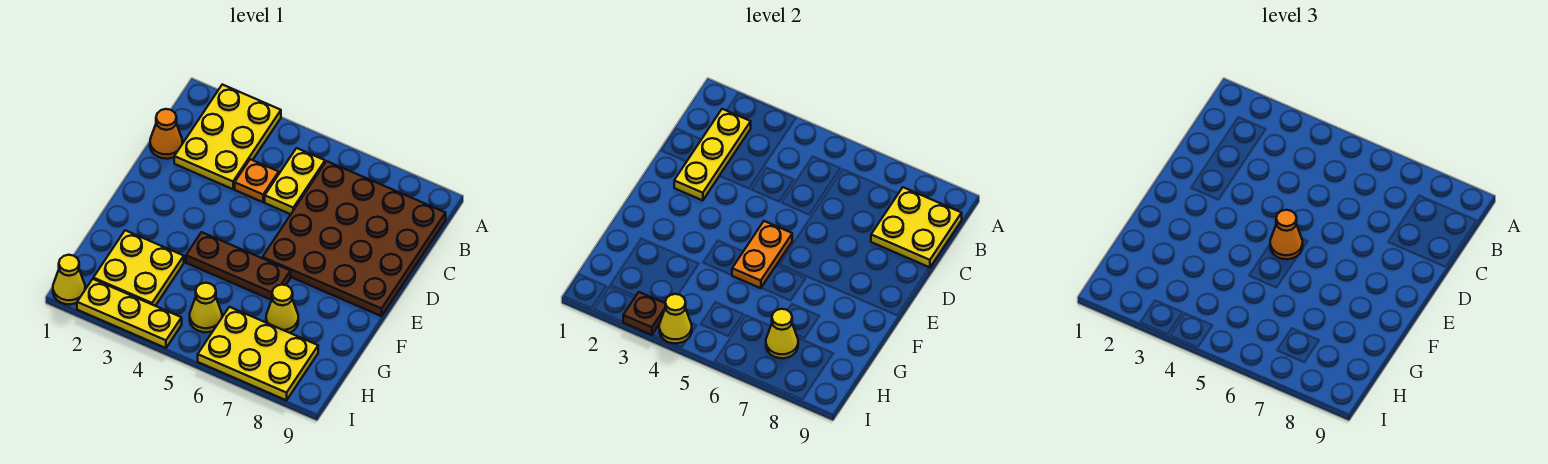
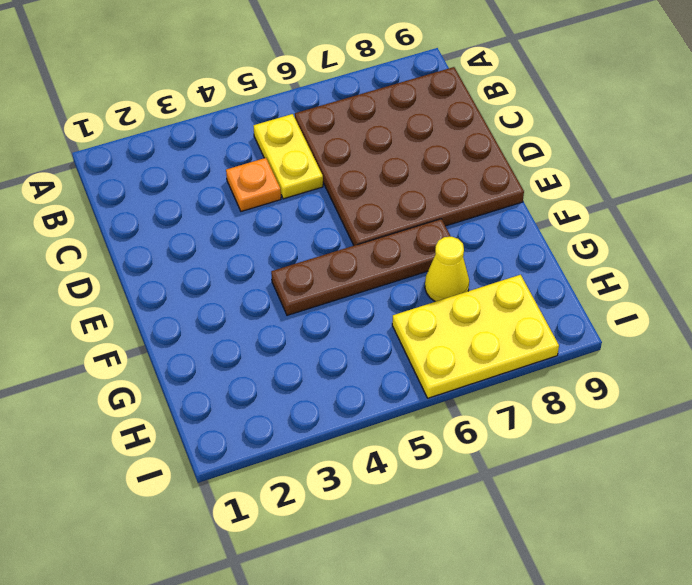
brown 1x4 plate [271,219,451,315] -> brown 1x3 plate [186,232,290,300]
none -> yellow 2x3 plate [174,85,281,189]
none -> orange 1x1 cone [150,109,182,159]
none -> yellow 2x2 plate [93,230,184,306]

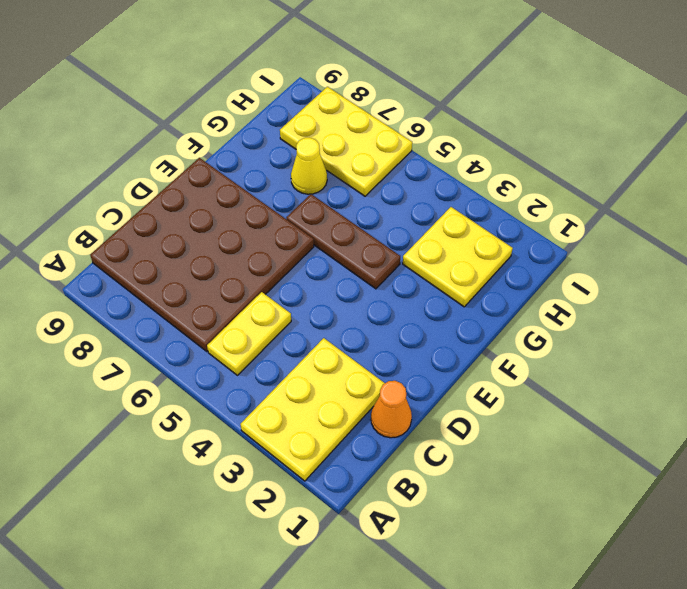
none -> orange 1x1 plate [235,159,279,202]
none -> yellow 1x1 cone [190,283,222,332]
none -> yellow 1x1 cone [53,255,85,304]

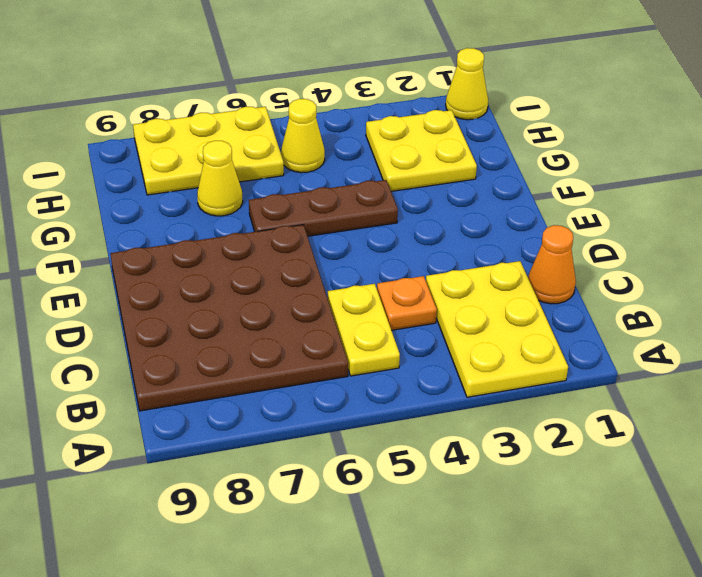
none -> yellow 1x3 plate [77,279,182,348]
none -> yellow 1x3 plate [674,109,751,201]
none -> yellow 2x2 plate [871,187,962,268]

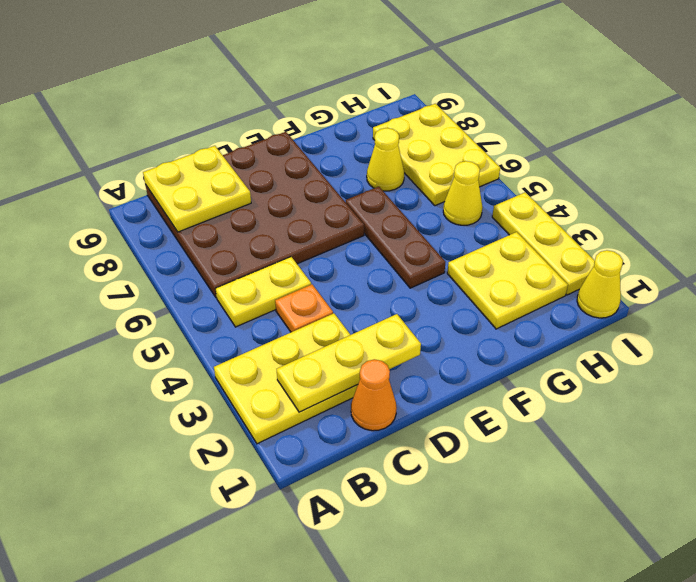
none -> orange 1x2 plate [732,221,792,288]
none -> yellow 1x1 cone [766,309,798,358]
none -> brown 1x1 plate [623,292,665,335]

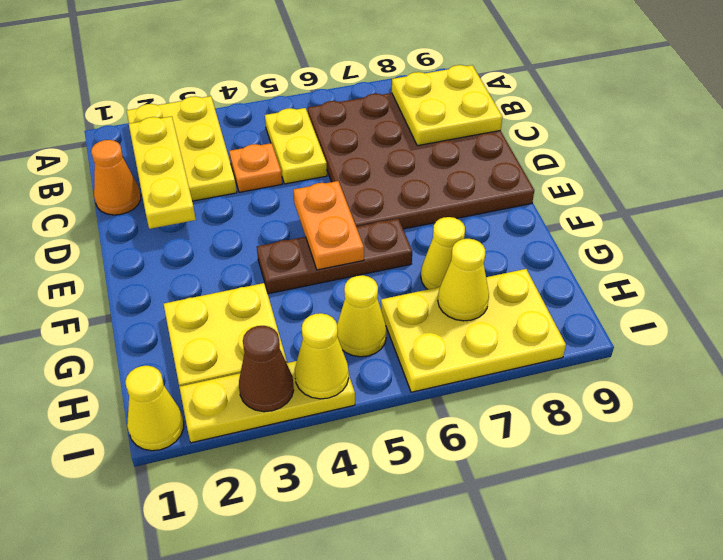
brown 1x1 cone [239,326,294,412] -> brown 1x1 plate [623,292,665,335]
none -> orange 1x1 cone [1270,210,1303,259]

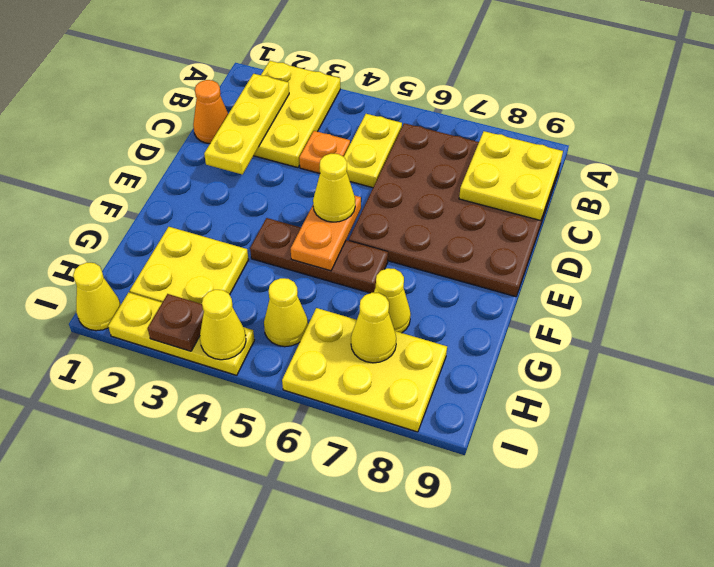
yellow 1x1 cone [313,154,355,222] -> orange 1x1 cone [1270,210,1303,259]

